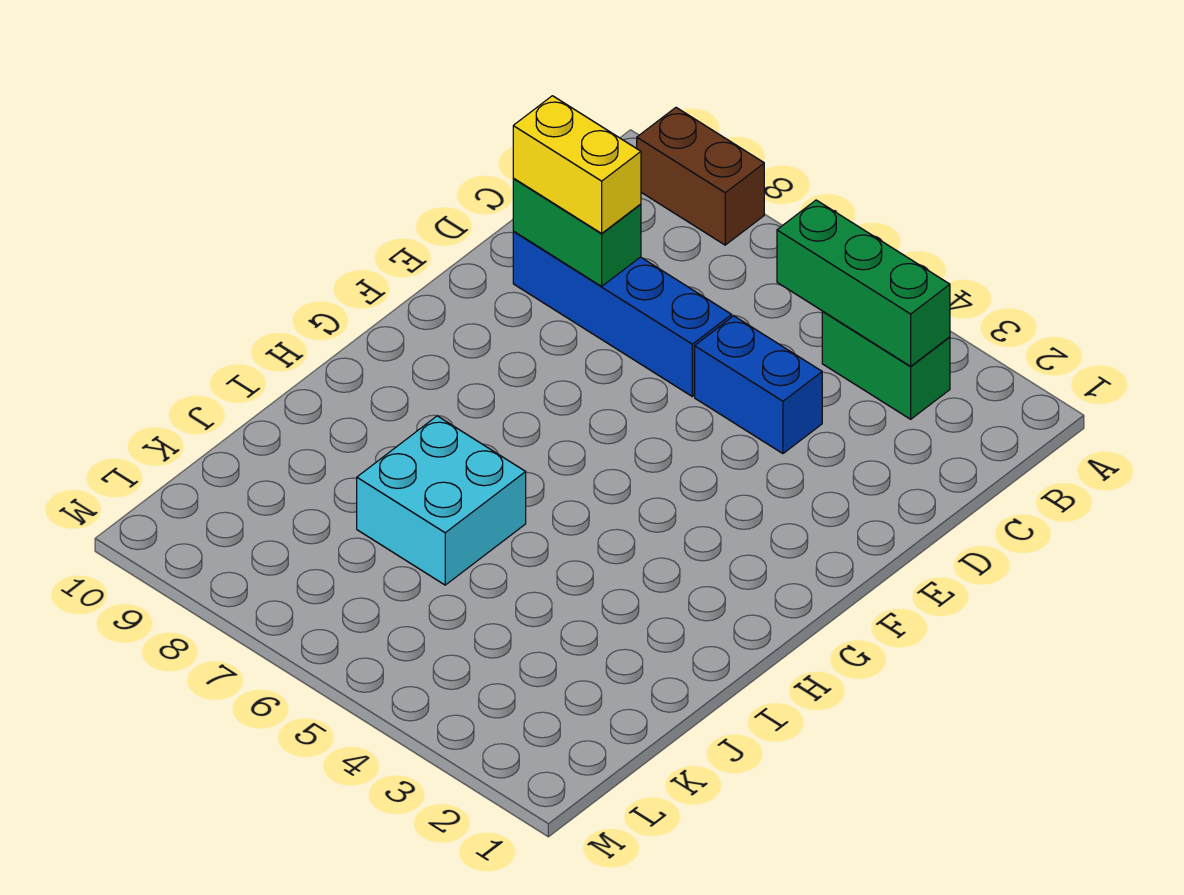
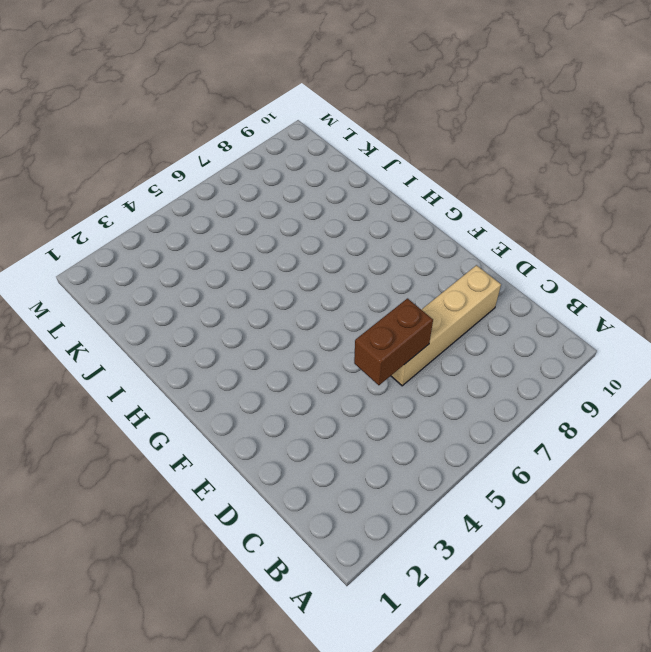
brown 1x2 brick [354,299,433,385] -> brown 1x2 brick moved to [637,108,764,245]
tan 1x4 brick [391,265,501,386] -> blue 1x4 brick [513,232,732,396]
none -> green 1x2 brick [822,311,950,419]
none -> blue 1x2 brick [695,316,822,454]

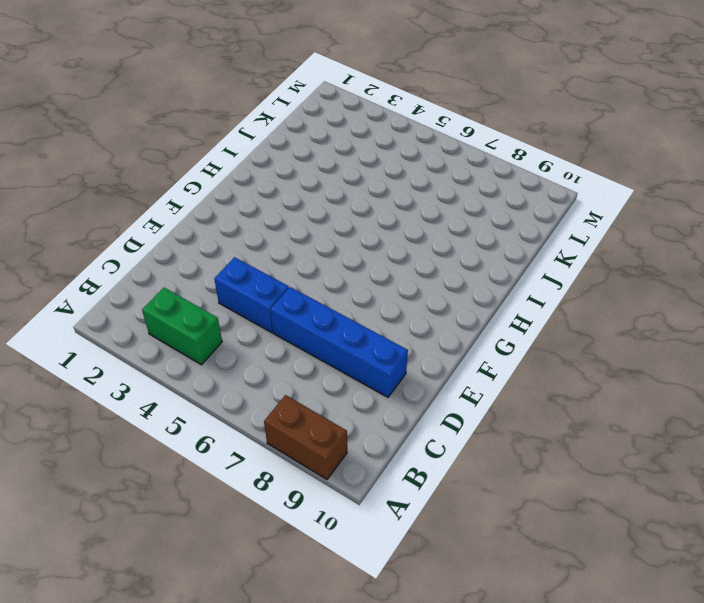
none -> cyan 2x2 brick [357,416,526,585]
none -> green 1x3 brick [777,200,950,366]

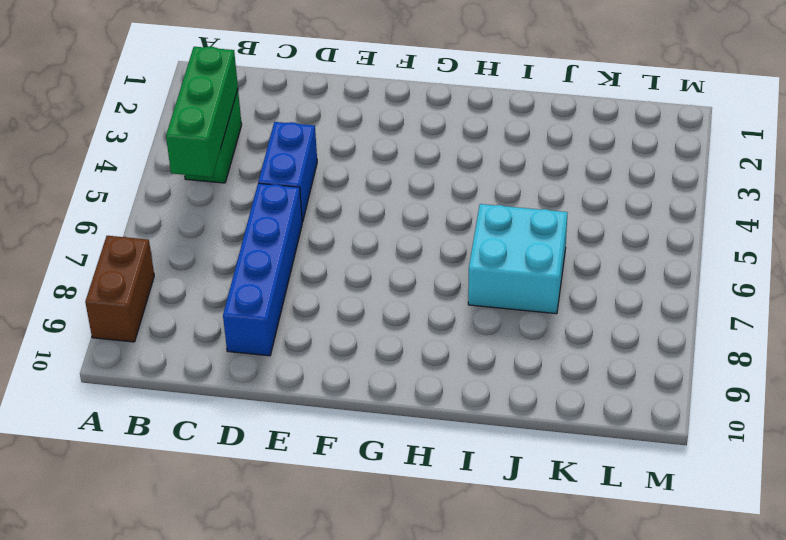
none -> green 1x2 brick [513,179,641,286]
none -> yellow 1x2 brick [513,96,641,233]

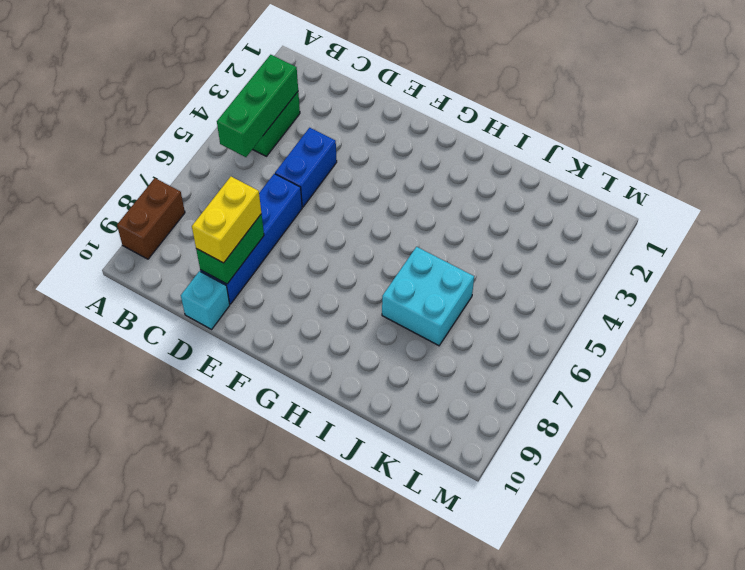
cyan 1x1 brick [181,271,230,329] -> none

